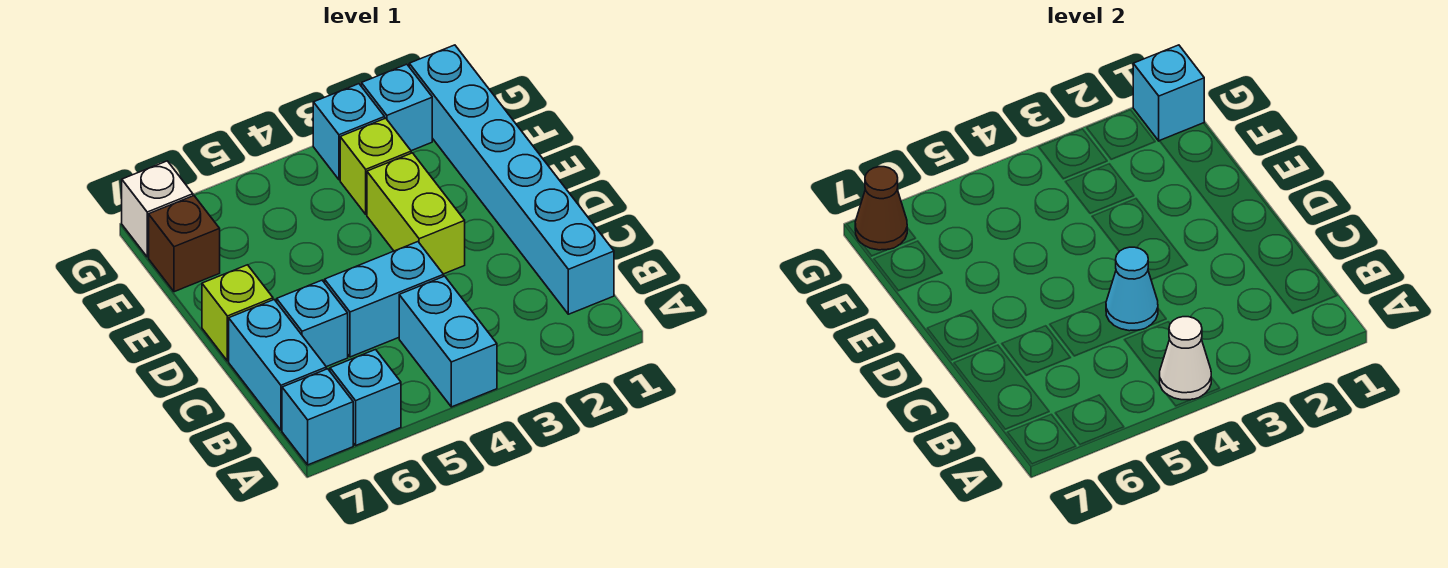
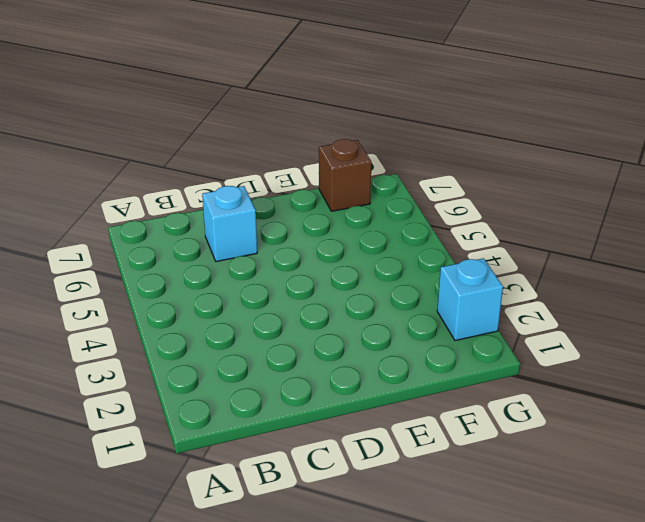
none -> cyan 1x2 brick [399,276,497,407]
none -> cyan 1x1 brick [330,350,401,445]
none -> cyan 1x1 brick [282,369,353,465]

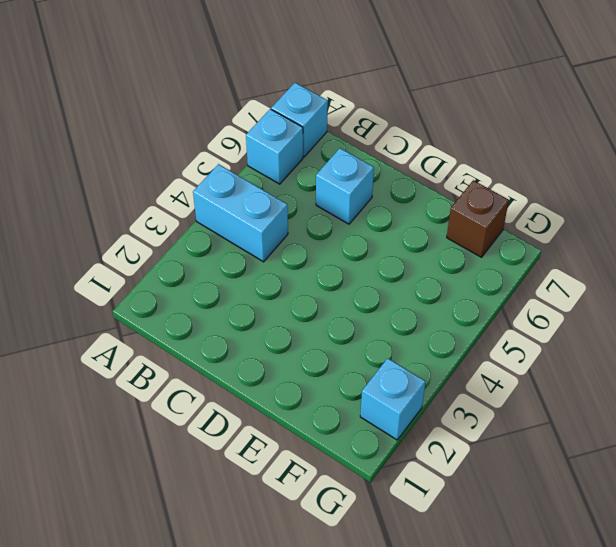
none -> cyan 1x6 brick [409,45,614,314]
none -> cyan 1x2 brick [229,300,326,430]
none -> cyan 1x2 brick [325,242,444,357]

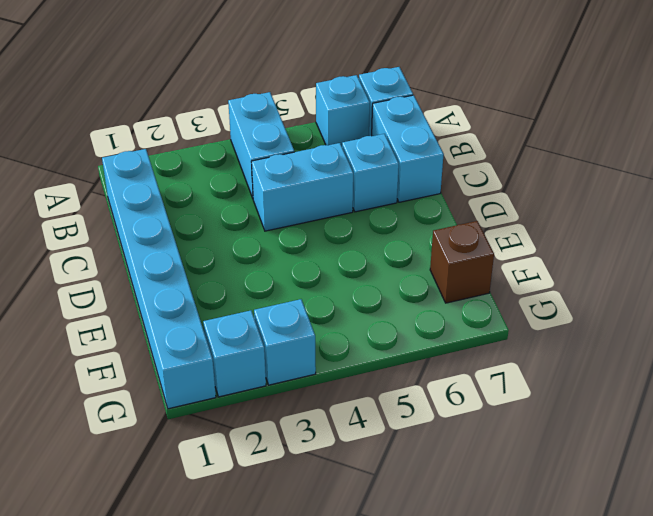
none -> lime 1x2 brick [367,153,465,274]
none -> lime 1x1 brick [202,265,273,361]
none -> lime 1x1 brick [340,118,411,214]

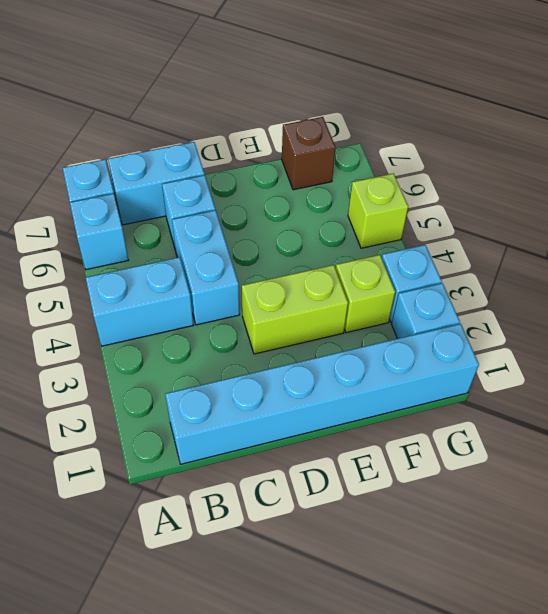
lime 1x1 brick [348,173,408,248] -> lime 1x1 brick moved to [202,265,273,361]
none -> white 1x1 brick [122,161,193,257]
none -> white 1x1 cone [1160,317,1211,400]
none -> cyan 1x1 cone [1106,247,1158,331]

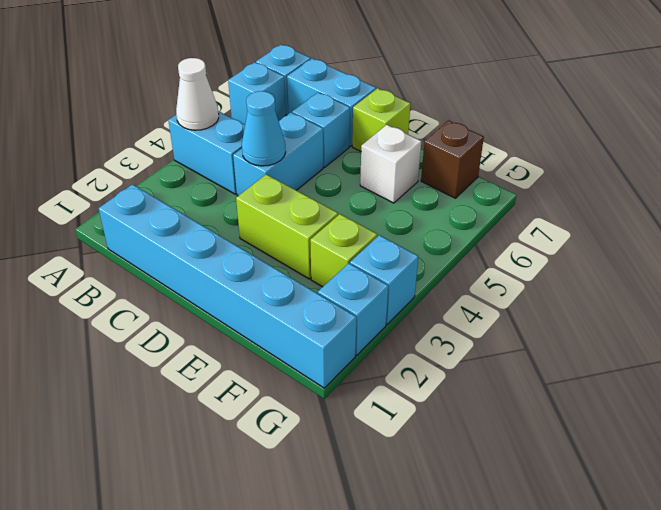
white 1x1 brick [360,125,421,203] -> white 1x1 brick moved to [122,161,193,257]
none -> cyan 1x1 brick [1133,45,1204,141]
none -> brown 1x1 cone [855,167,907,250]

